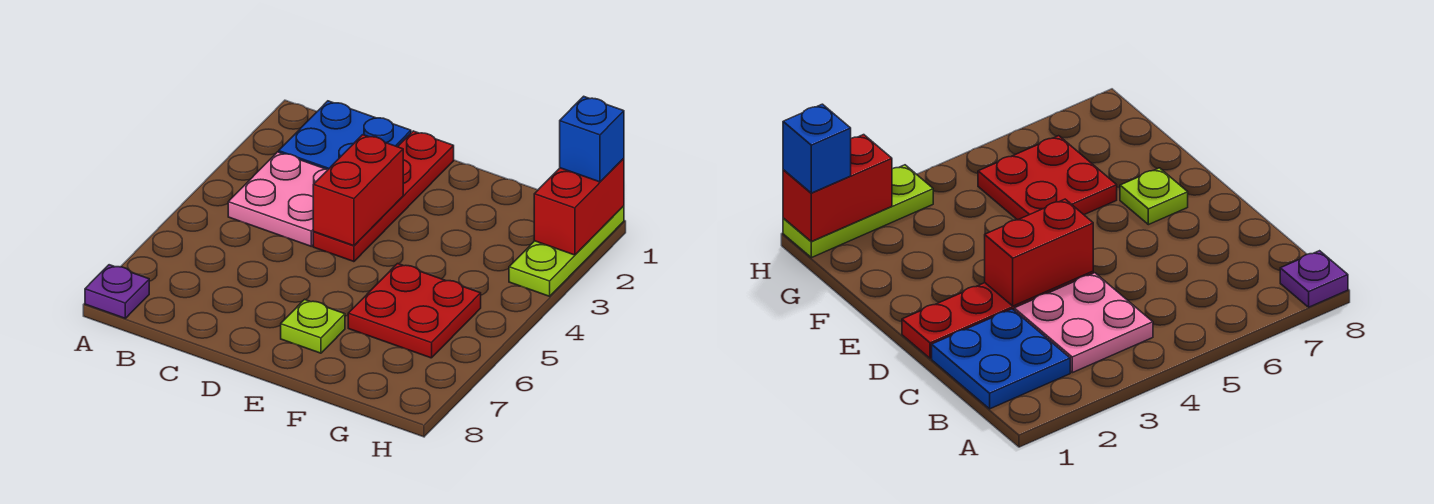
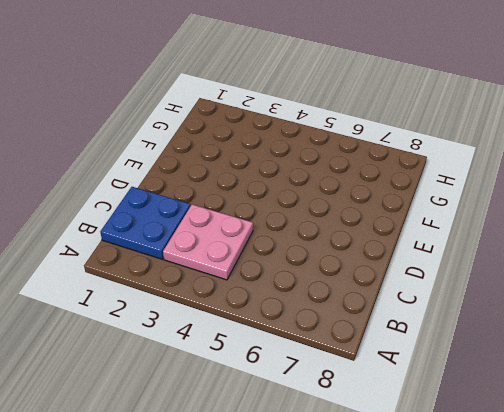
none -> purple 1x1 plate [85,265,149,318]
none -> red 1x4 plate [313,131,454,262]

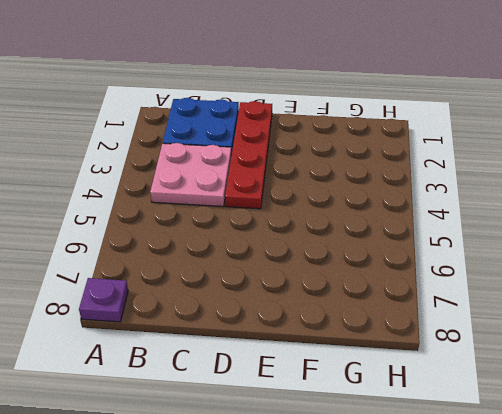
none -> lime 1x1 plate [281,299,345,353]
none -> red 2x2 plate [348,264,481,358]

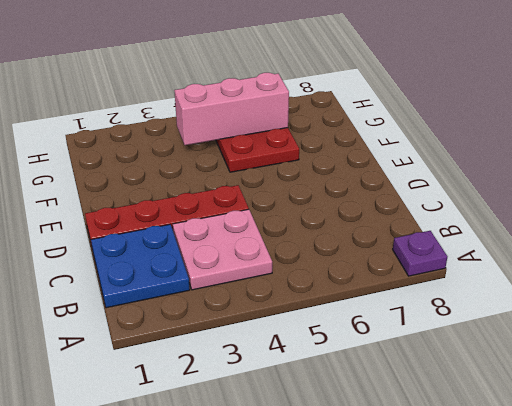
pink 1x3 brick [174,73,289,145] -> none
none -> lime 1x1 plate [281,299,345,353]
none -> lime 1x3 plate [509,206,624,296]

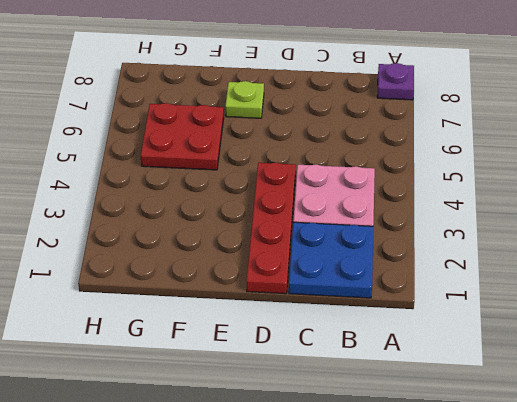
none -> lime 1x3 plate [509,206,624,296]
none -> red 1x2 brick [313,135,403,246]

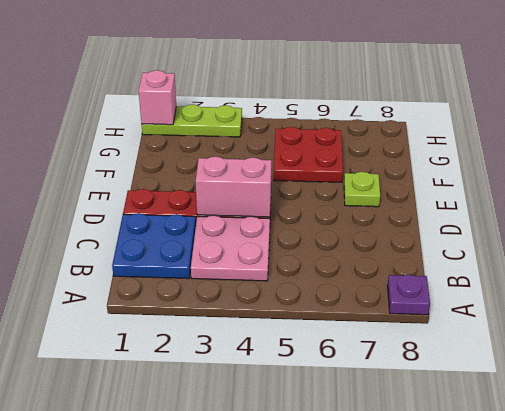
pink 1x2 brick [196,156,271,217] -> red 1x2 brick [313,135,403,246]
pink 1x1 brick [139,70,176,125] -> red 1x2 brick [534,158,624,255]
none -> blue 1x1 brick [560,96,624,182]

